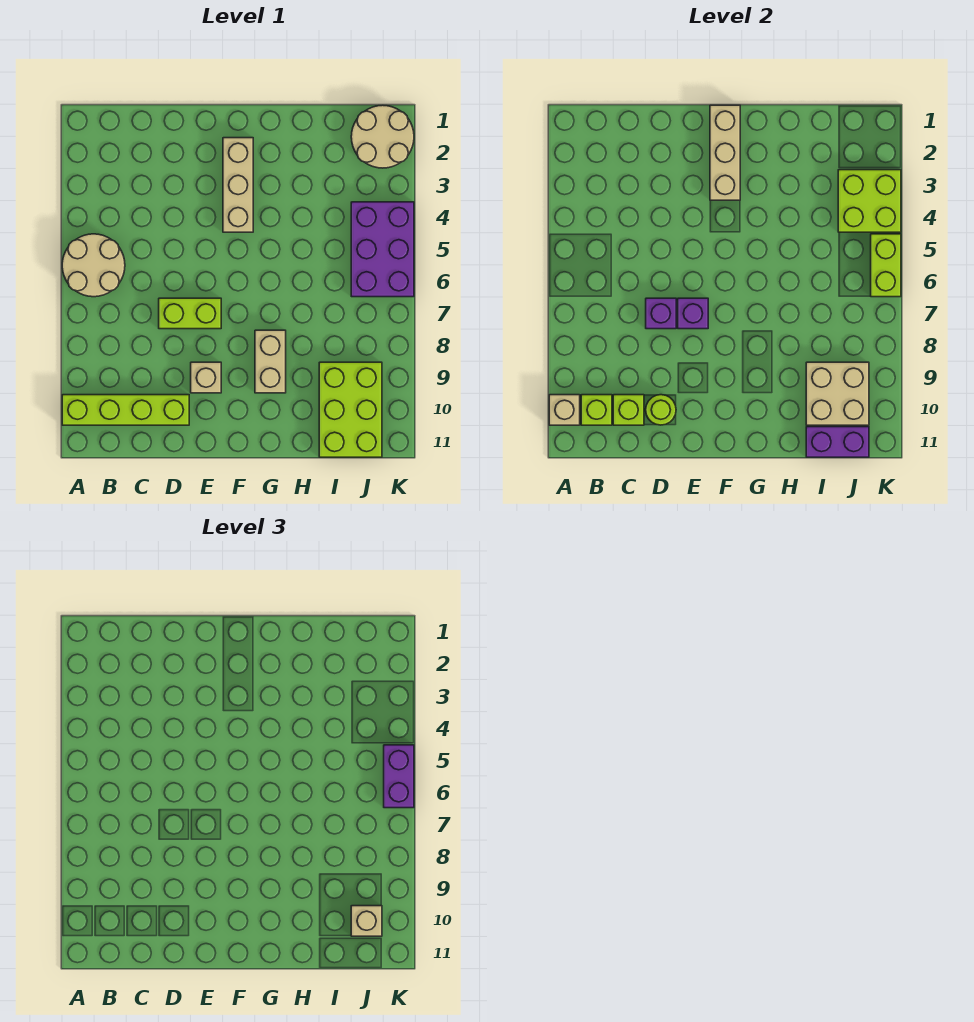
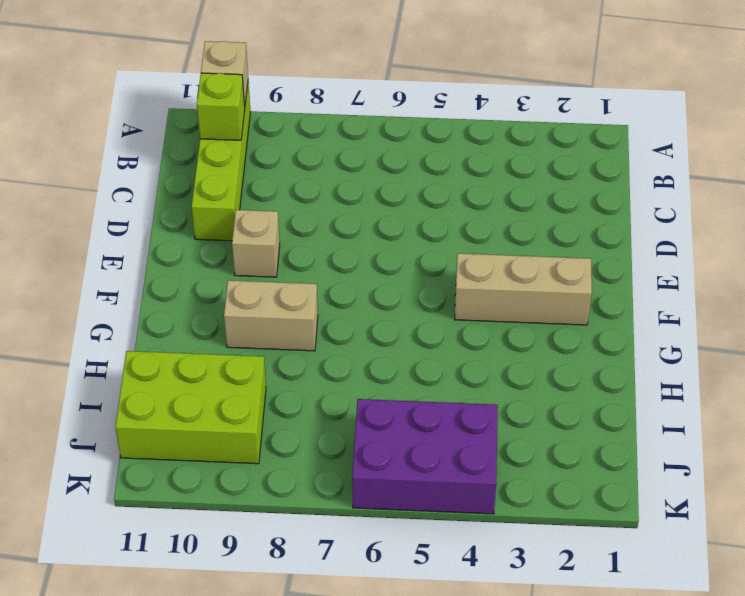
none -> tan 2x2 round brick [62,234,125,297]
none -> lime 1x2 brick [159,298,221,329]
none -> tan 2x2 round brick [351,105,414,168]

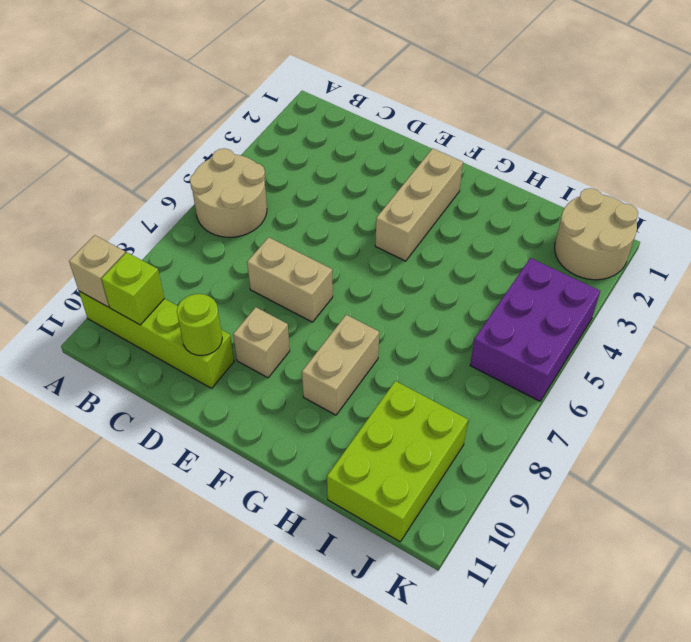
tan 1x2 brick [247,237,333,322] -> lime 1x2 brick [159,298,221,329]
none -> lime 1x1 brick [613,395,644,425]
none -> purple 1x1 brick [646,298,676,329]
none -> purple 1x1 brick [678,298,708,329]

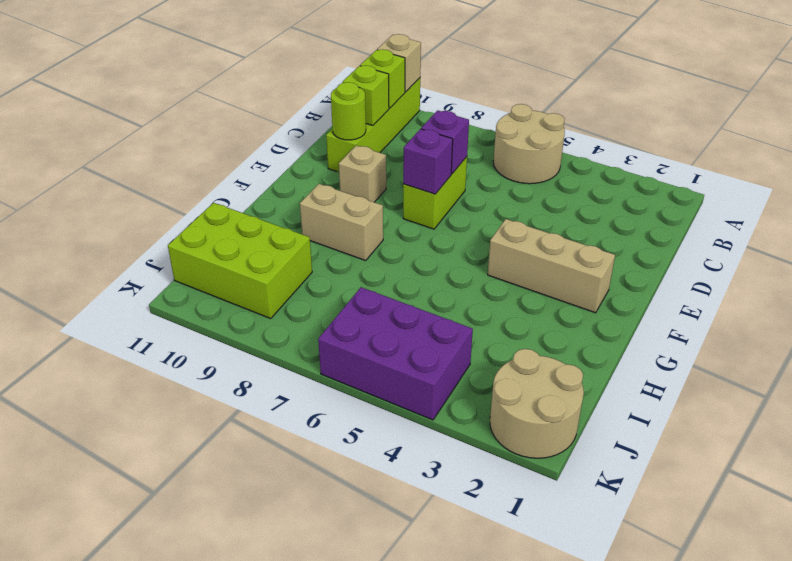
none -> tan 1x3 brick [710,105,740,200]
none -> tan 2x2 brick [806,362,869,425]
none -> purple 1x2 brick [806,427,869,457]

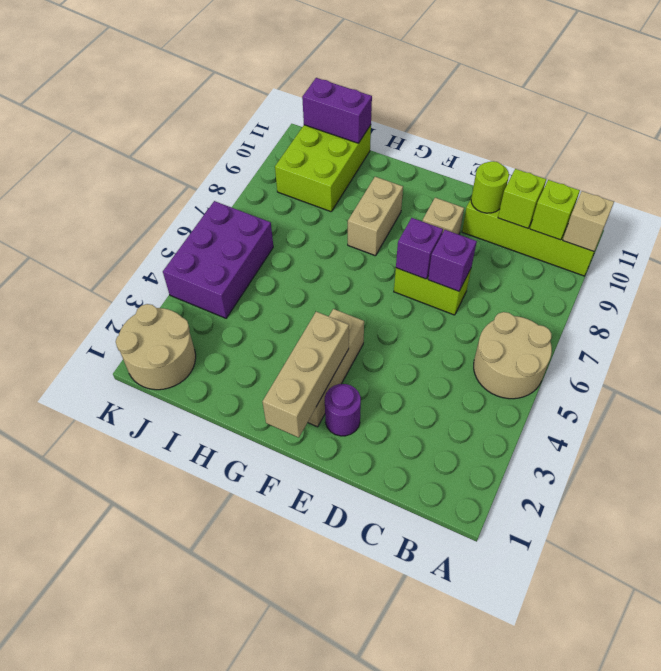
purple 1x1 round brick [325,384,361,436] -> none
none -> tan 2x2 brick [806,362,869,425]
none -> lime 2x2 brick [838,170,901,232]
none -> lime 1x2 brick [871,234,901,297]

